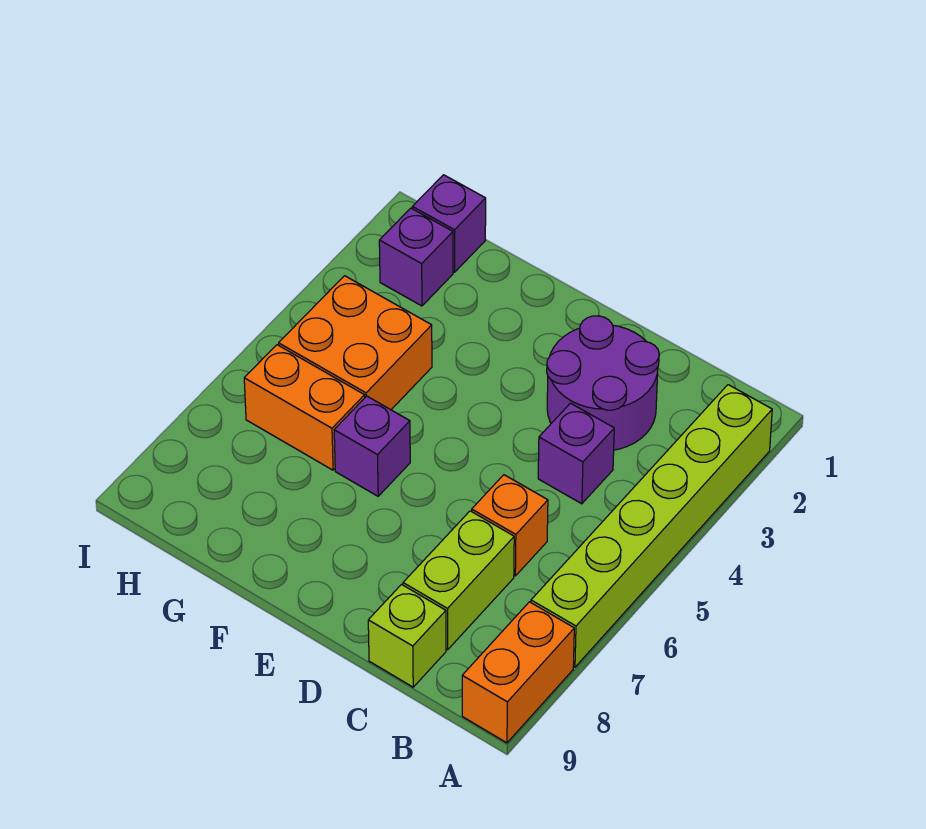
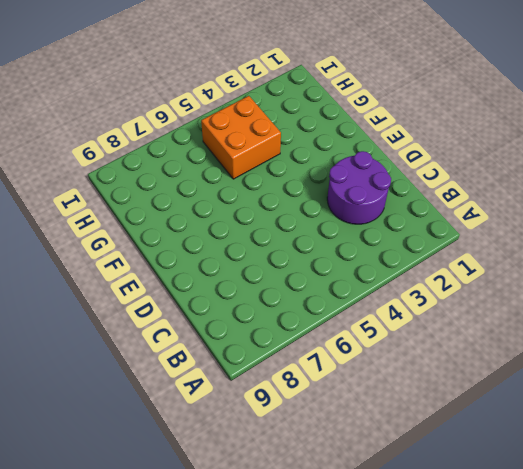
none -> lime 1x6 brick [531,385,772,667]
none -> orange 1x2 brick [462,602,574,743]
none -> purple 1x1 brick [538,403,614,504]

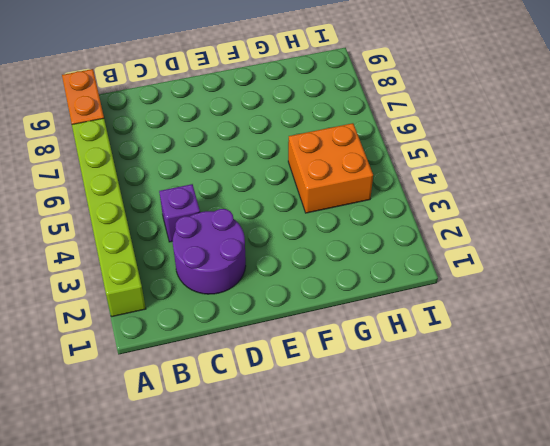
none -> orange 1x1 brick [472,475,548,576]
none -> lime 1x2 brick [403,511,514,650]
none -> lime 1x1 brick [368,585,446,687]

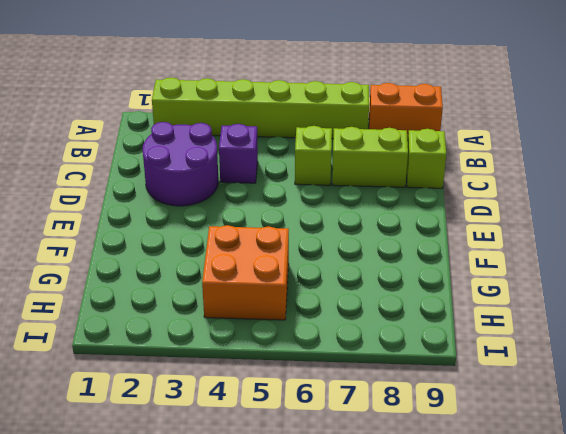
lime 1x1 brick [295,126,332,185] -> orange 1x1 brick [472,475,548,576]
none -> purple 1x1 brick [334,396,410,496]
none -> orange 1x2 brick [244,345,365,470]
none -> purple 1x1 brick [412,175,486,272]

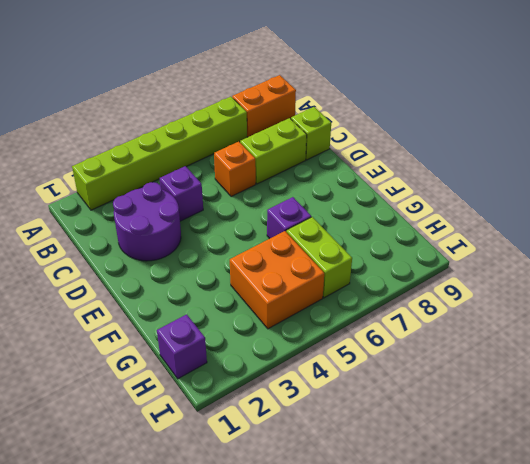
lime 1x2 brick [286,217,352,298] -> orange 1x2 brick [244,345,365,470]
none -> purple 1x1 brick [379,208,453,306]

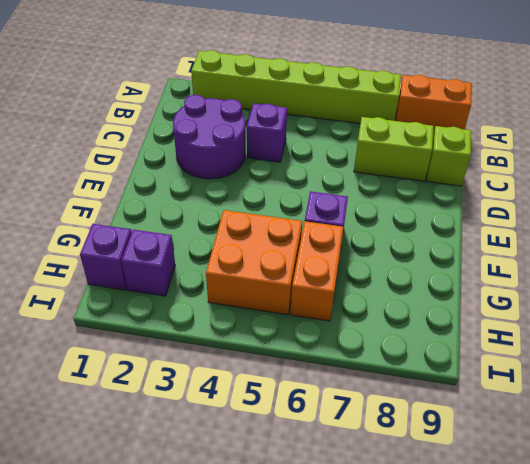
none -> orange 1x1 brick [472,475,548,576]

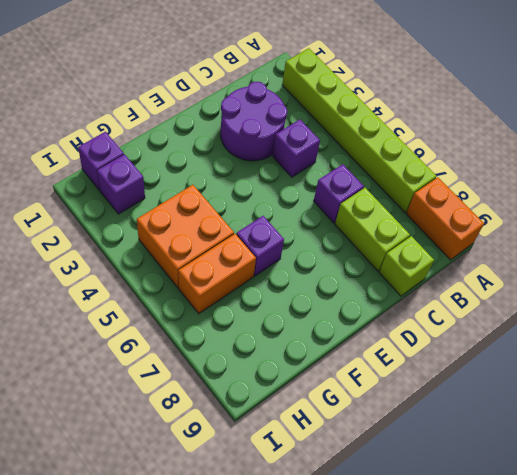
purple 1x1 brick [314,164,364,223] -> orange 1x1 brick [472,475,548,576]

